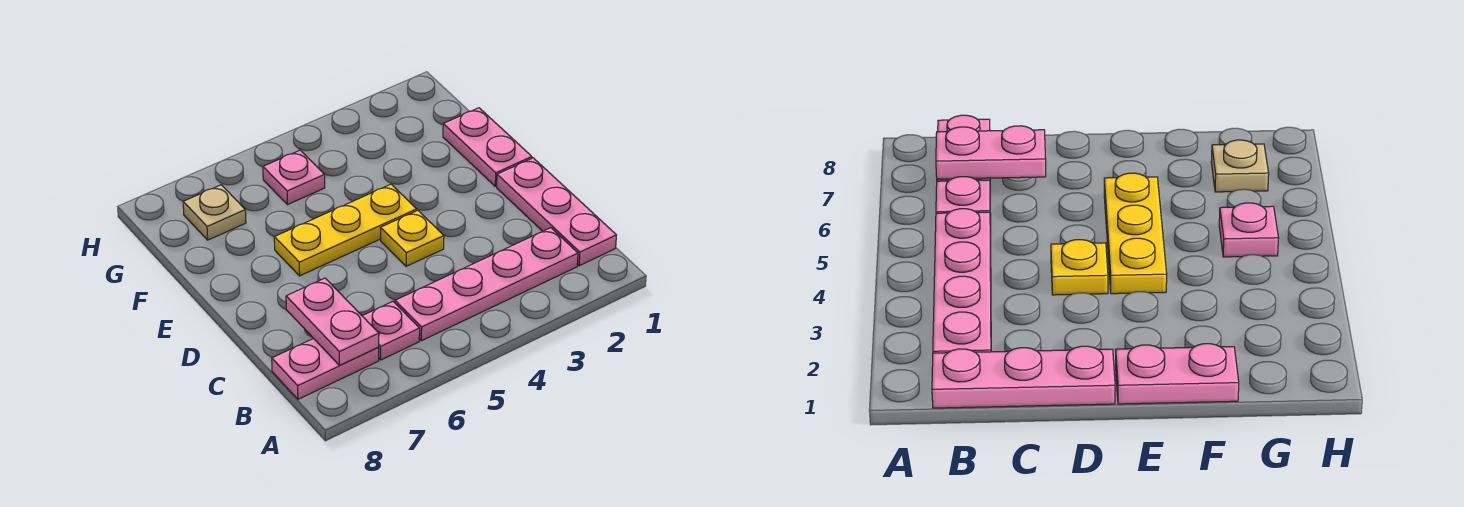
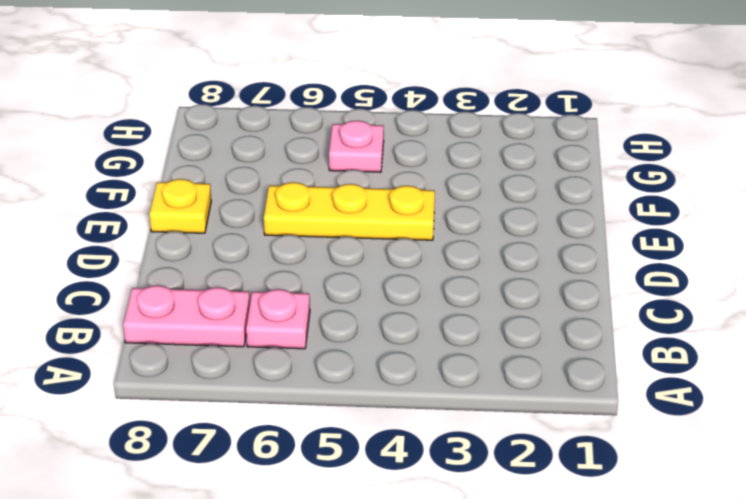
yellow 1x1 plate [149,179,211,233] -> yellow 1x1 plate moved to [381,210,444,266]
none -> pink 1x3 plate [497,158,616,266]
none -> pink 1x4 plate [395,228,578,341]

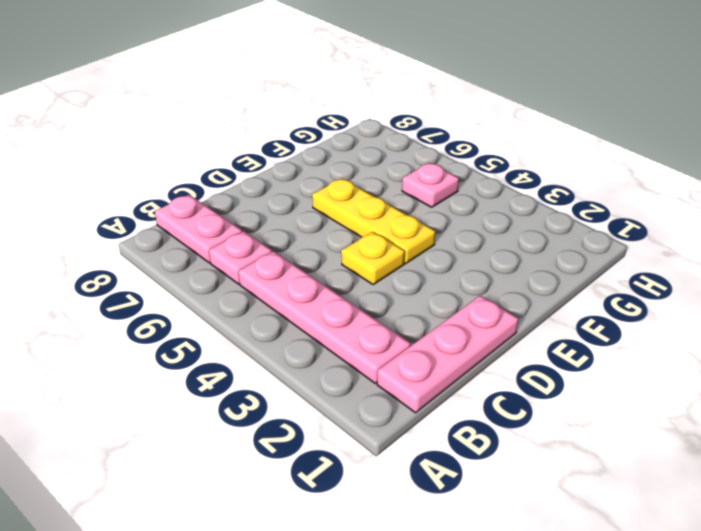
none -> pink 1x2 plate [443,108,532,186]
none -> tan 1x1 plate [183,185,246,240]

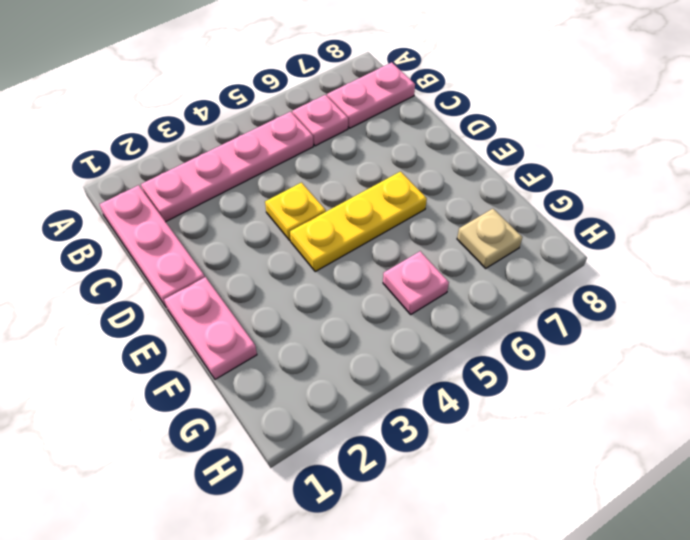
none -> pink 1x2 plate [286,278,379,365]

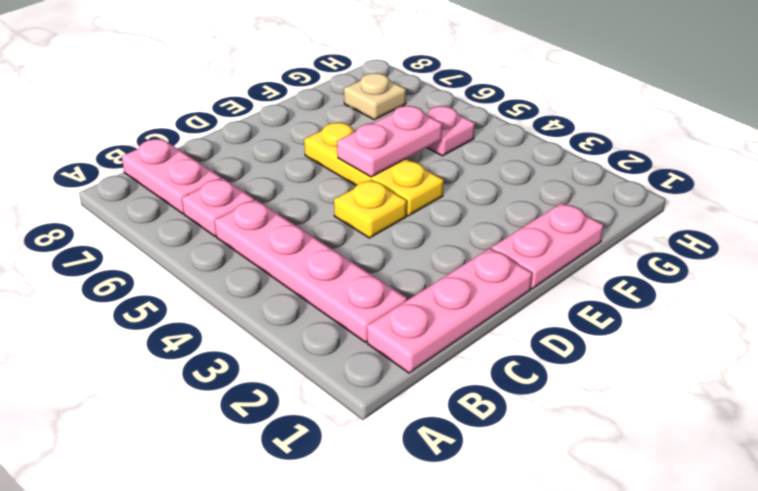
pink 1x2 plate [337,106,442,177] -> pink 1x2 plate moved to [286,278,379,365]

